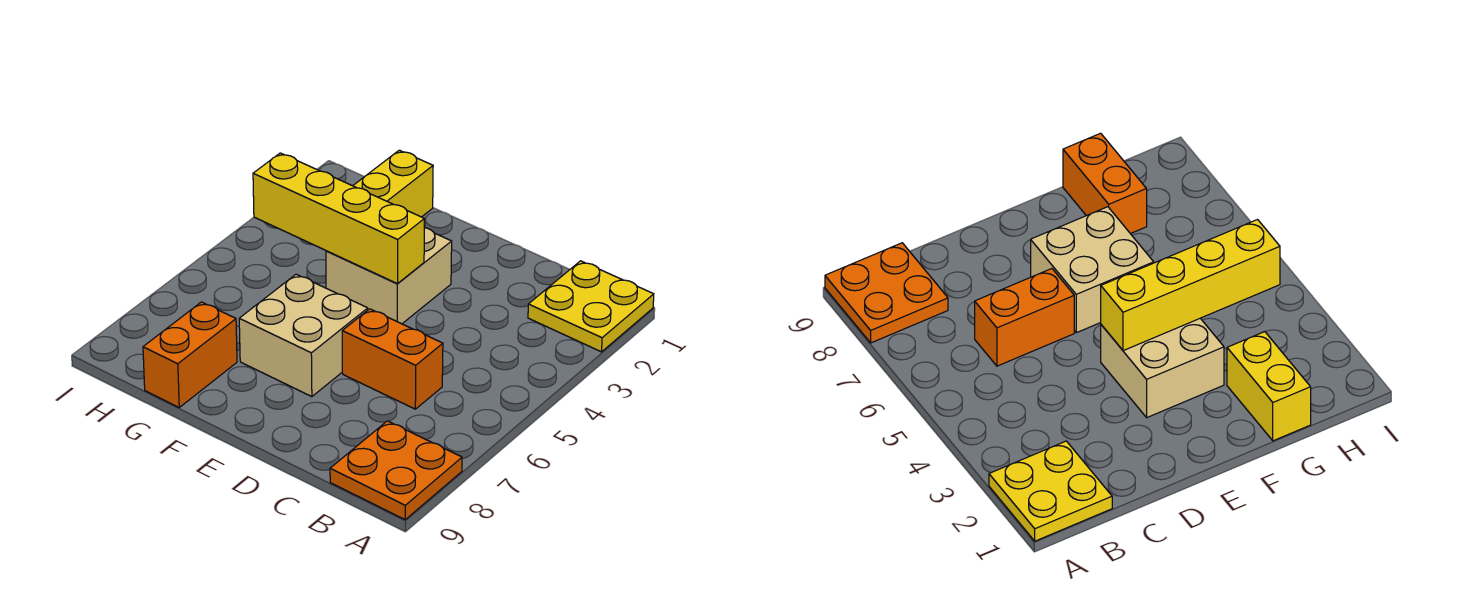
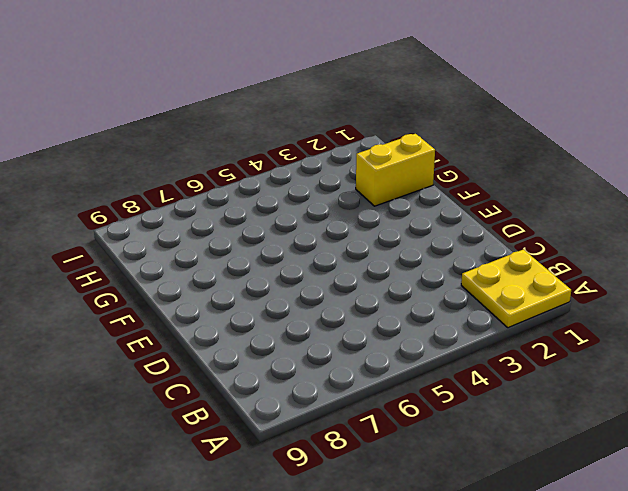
none -> orange 2x2 plate [330,421,462,519]
none -> orange 1x2 brick [342,309,443,409]

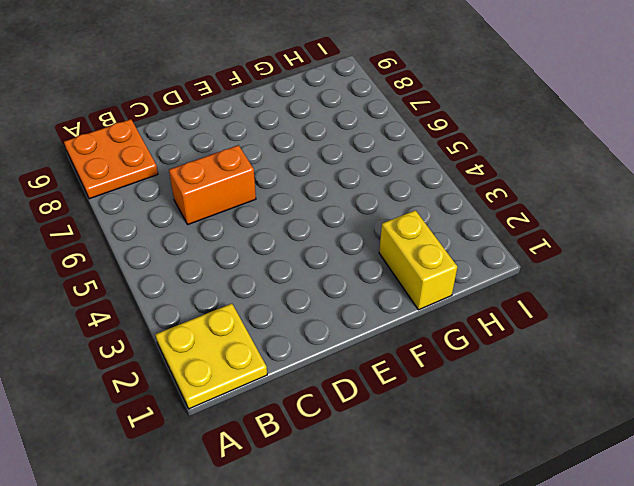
none -> tan 2x2 brick [326,228,452,324]
none -> tan 2x2 brick [239,274,368,397]

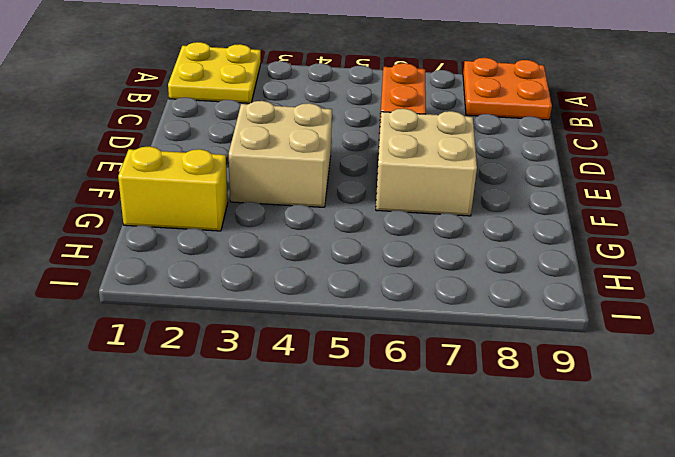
none -> orange 1x2 brick [143,302,237,407]
none -> yellow 1x4 brick [253,153,425,284]

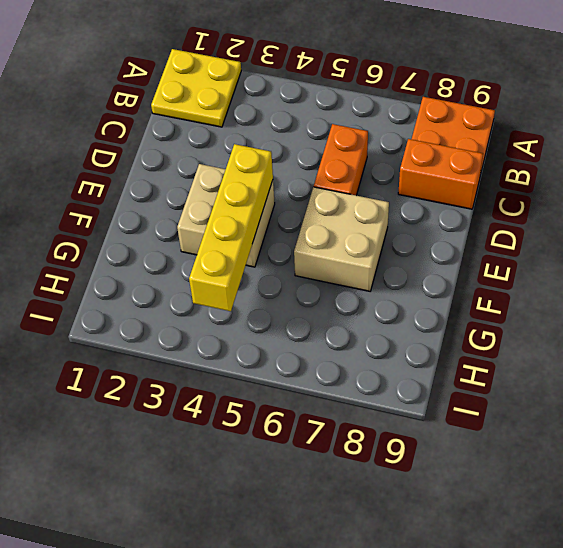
orange 1x2 brick [398,139,483,209] -> orange 1x2 brick moved to [143,302,237,407]
none -> yellow 1x2 brick [353,150,433,217]

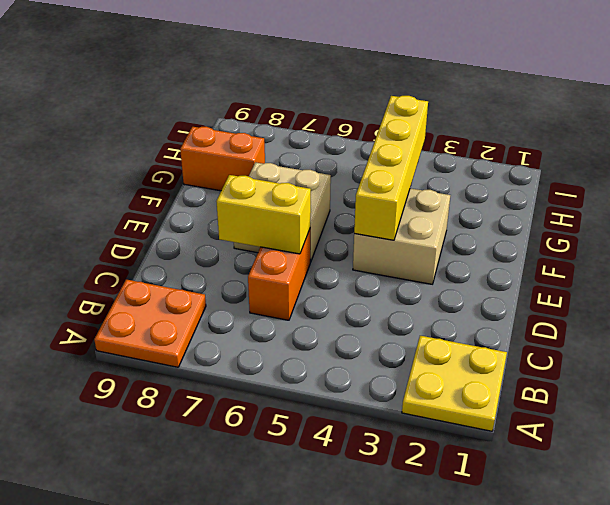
yellow 1x2 brick [216,175,311,254] -> yellow 1x2 brick moved to [353,150,433,217]

